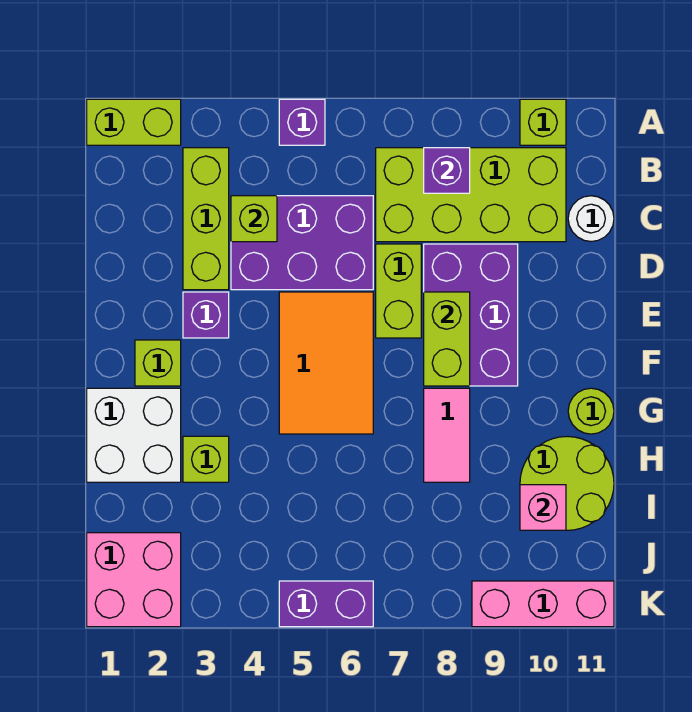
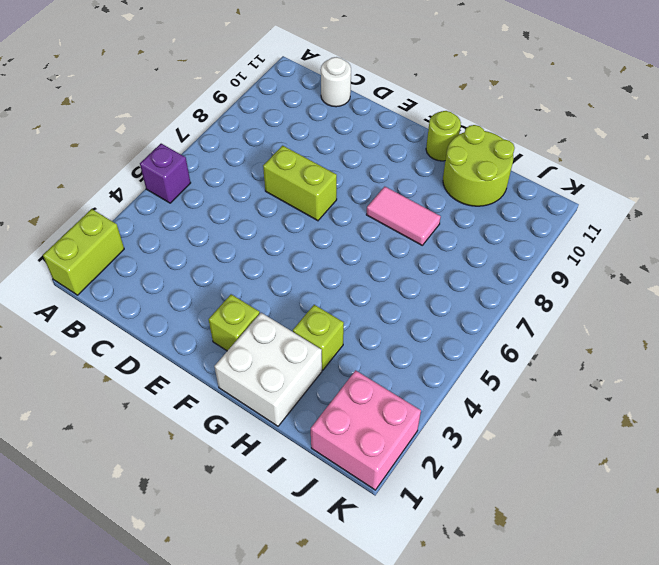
none -> lime 1x1 brick [520,99,566,145]
none -> lime 1x3 brick [183,148,229,290]
none -> lime 2x4 brick [376,148,566,242]

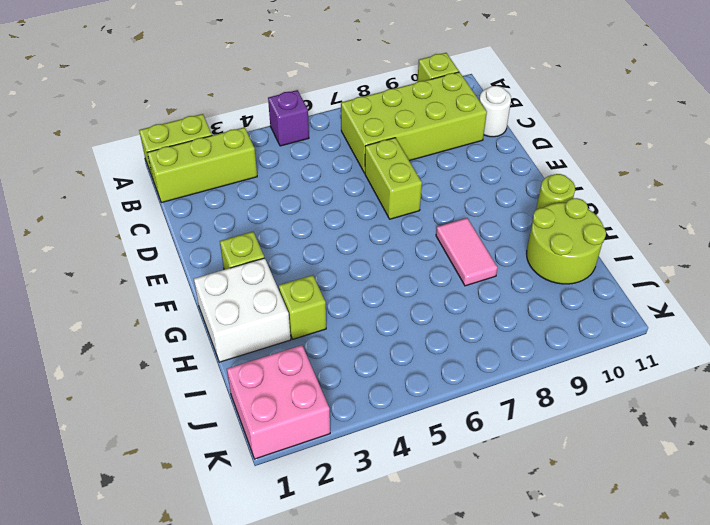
lime 1x3 brick [147,127,257,203] -> lime 1x3 brick turned to [183,148,229,290]
none -> purple 2x3 brick [231,196,373,290]
none -> purple 2x3 brick [424,244,518,386]
none -> purple 1x1 brick [183,292,229,338]

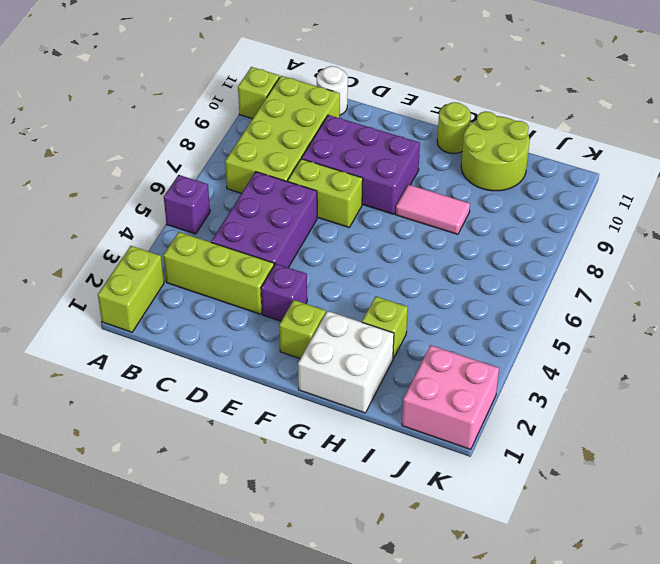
none -> orange 2x3 tile [279,292,373,434]
none -> purple 1x2 brick [279,581,373,627]
none -> pink 1x3 brick [472,581,614,627]

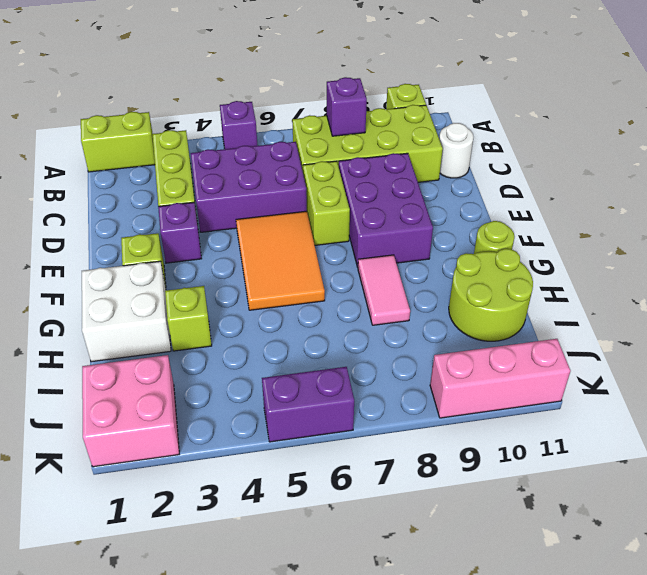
none -> lime 1x1 brick [231,196,277,242]
none -> lime 1x2 brick [424,292,470,386]
none -> pink 1x1 brick [520,485,566,530]

